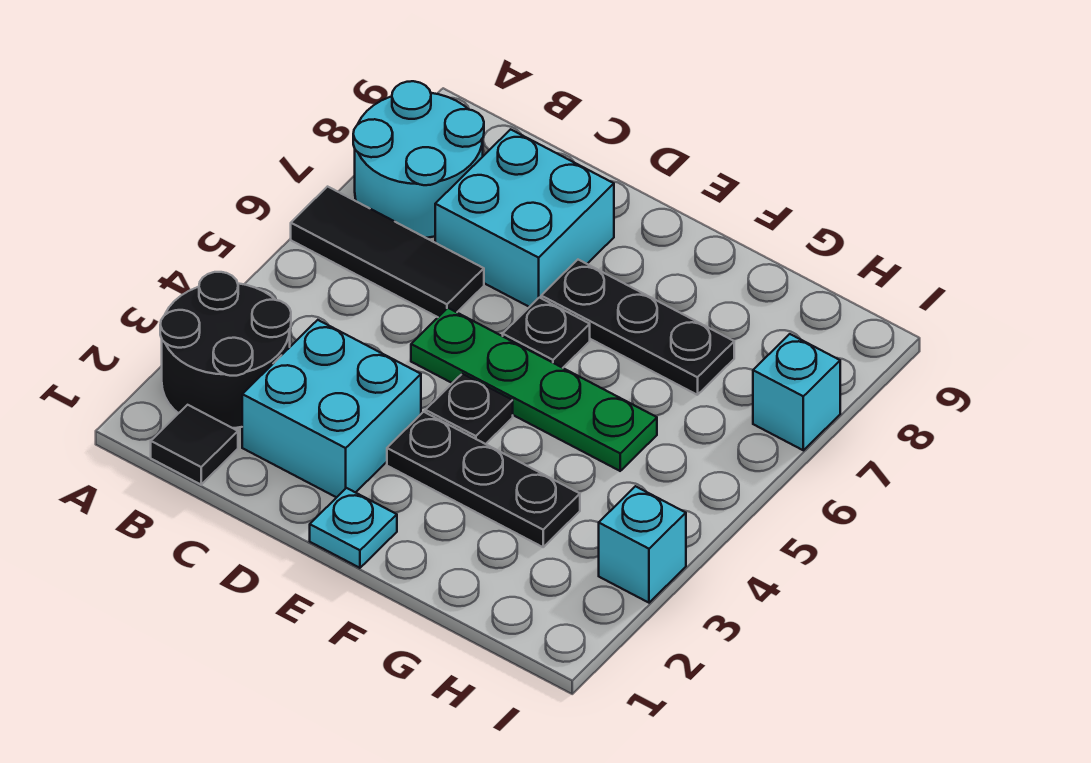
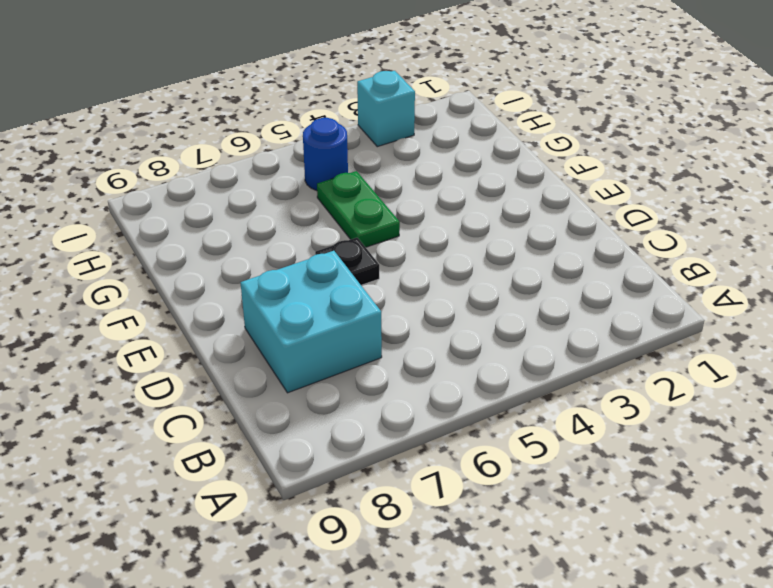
green 1x2 plate [317,171,400,247] -> green 1x4 plate [411,308,657,471]
blue 1x1 round brick [303,118,348,191] -> none
none -> black 2x2 round brick [160,272,291,428]
none -> black 1x3 tile [291,187,484,317]
none -> cyan 2x2 round brick [353,81,484,238]

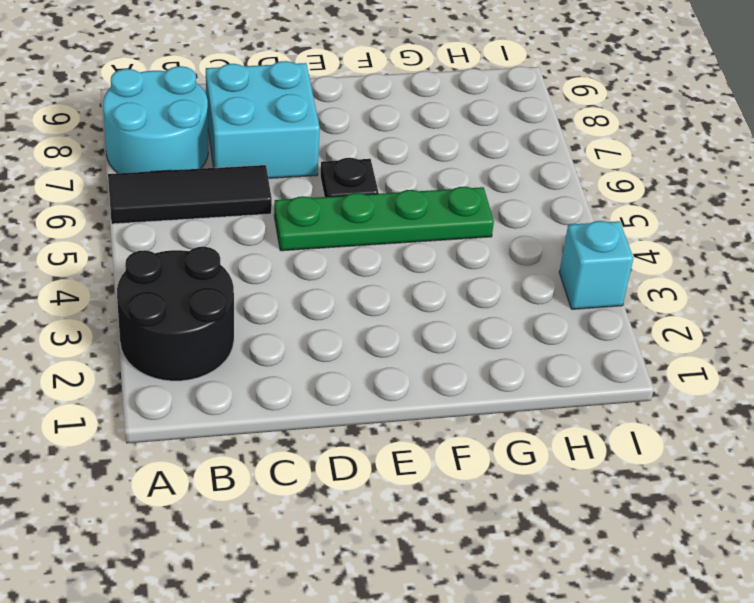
none -> black 1x1 tile [151,405,238,485]
none -> cyan 2x2 brick [242,320,421,497]
none -> cyan 1x1 plate [310,488,397,568]

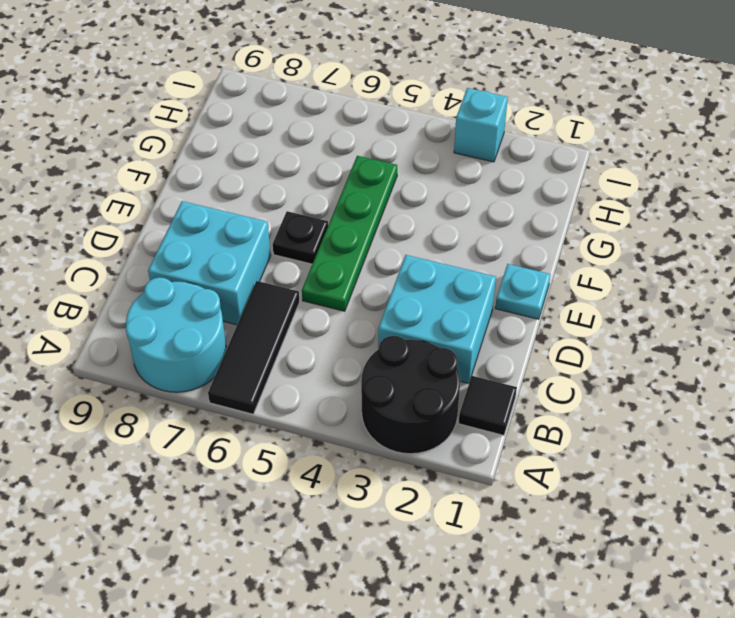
none -> black 1x3 plate [387,412,580,547]
none -> black 1x1 plate [425,374,513,444]
none -> black 1x3 plate [541,260,734,395]

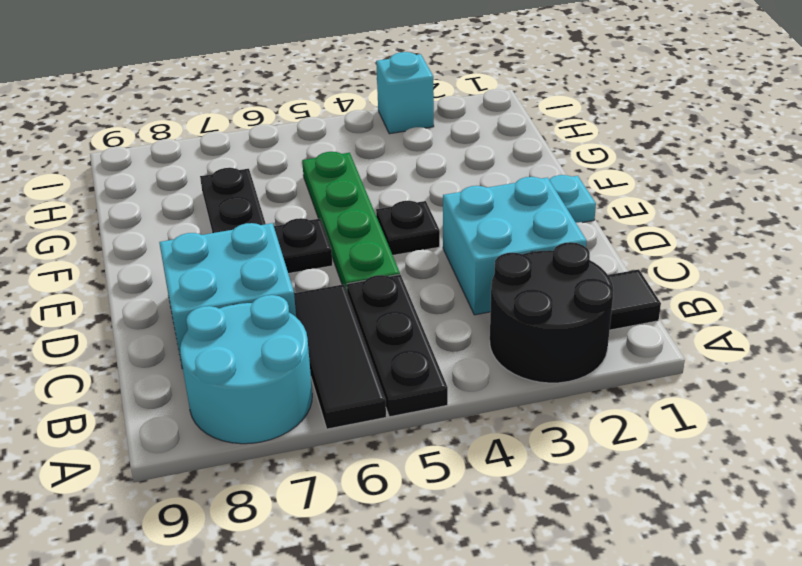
black 1x3 plate [347,275,448,417] -> black 1x3 plate moved to [387,412,580,547]
none -> cyan 1x1 brick [753,334,840,450]

